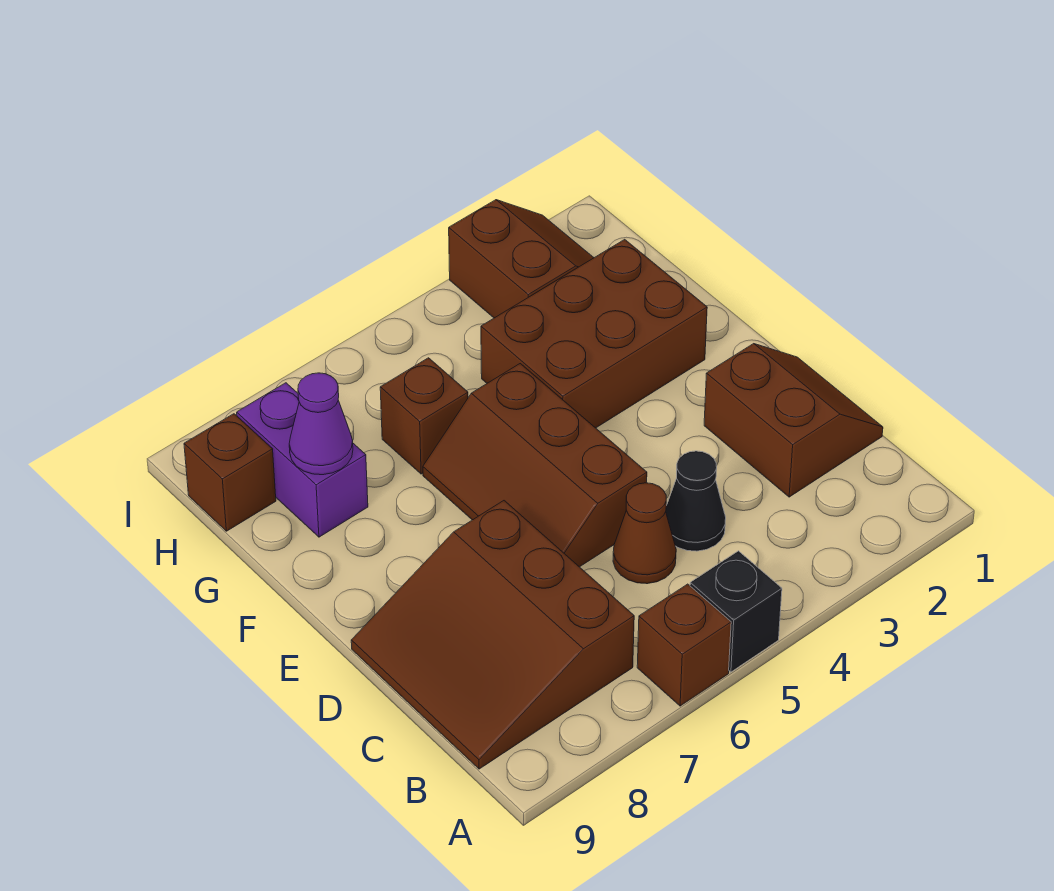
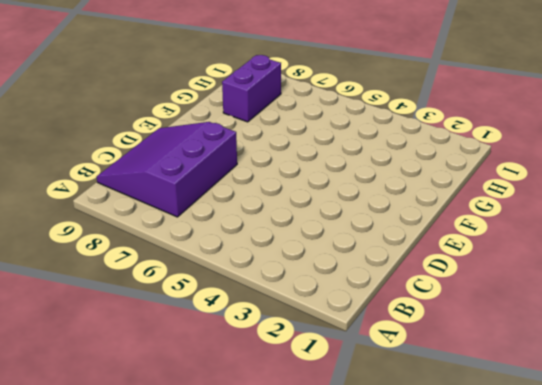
purple 3x3 slope [97,122,237,217] -> brown 3x3 slope [351,501,634,769]
none -> black 1x1 brick [690,551,782,672]
none -> brown 1x1 brick [637,584,731,706]
none -> brown 2x2 slope [704,344,883,497]

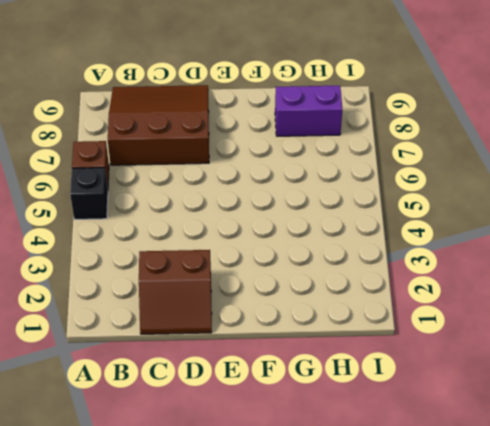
none -> black 1x1 cone [666,451,726,551]
none -> brown 1x1 cone [613,483,676,584]
none -> brown 2x3 slope [423,364,647,567]

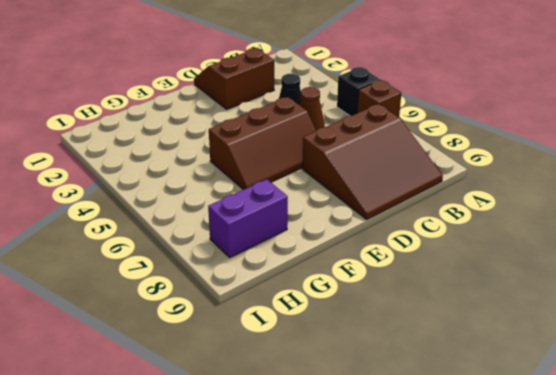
none -> brown 2x3 brick [481,239,707,428]
none -> brown 1x1 brick [380,358,468,474]
none -> brown 2x2 slope [449,200,594,318]

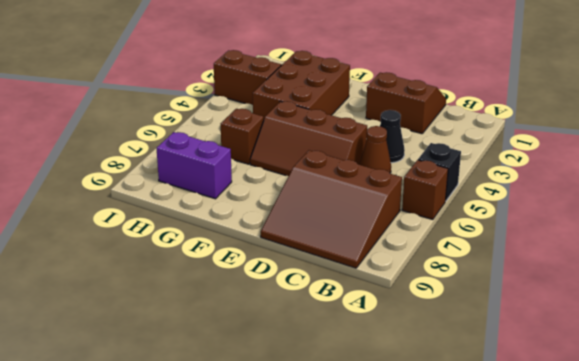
none -> brown 1x1 brick [184,414,276,531]
none -> purple 1x1 cone [289,373,353,475]

